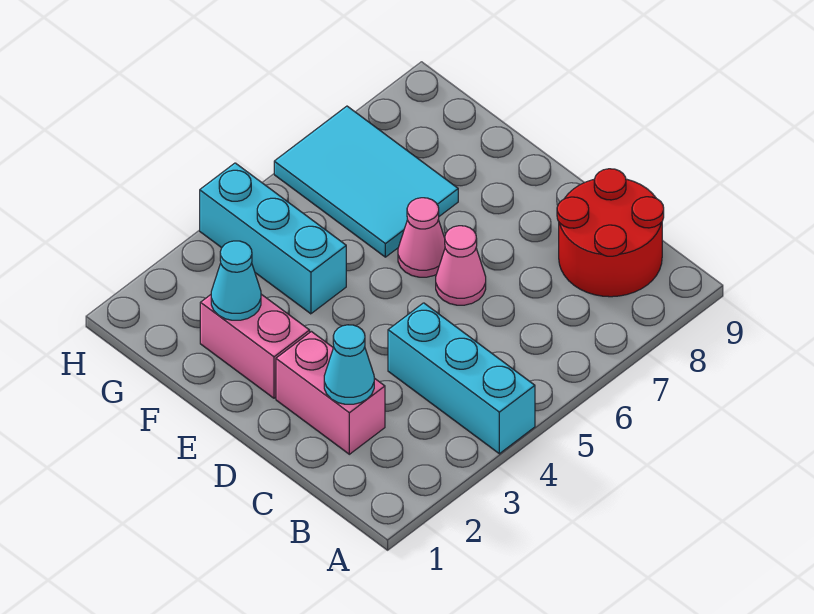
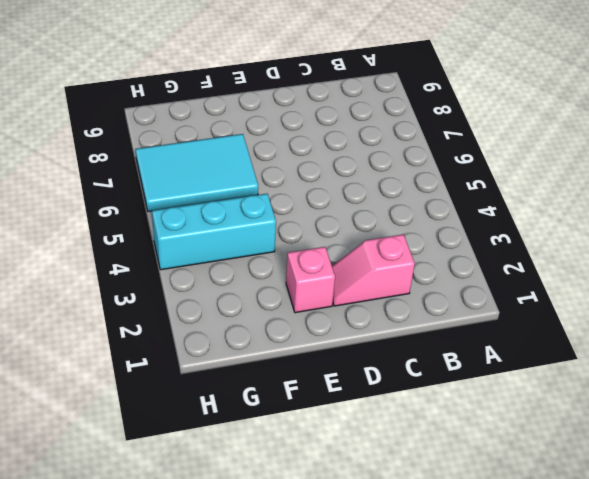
pink 1x2 slope [332,234,415,306] -> pink 1x2 brick [276,332,385,454]
pink 1x1 brick [286,247,335,313] -> pink 1x2 brick [200,294,310,398]
none -> cyan 1x3 brick [388,303,535,454]
none -> red 2x2 round brick [557,169,664,297]

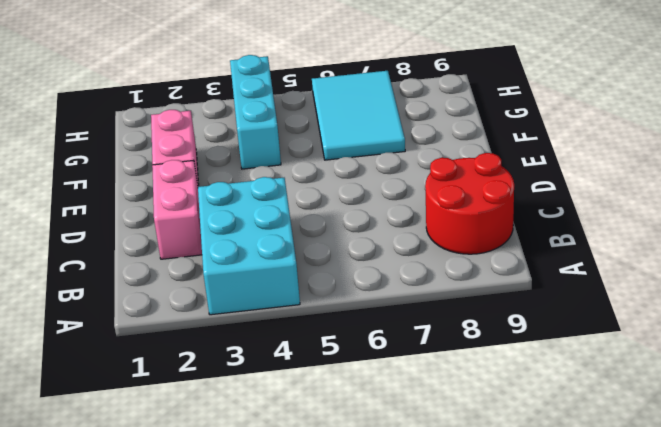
cyan 2x3 brick [198,177,300,315] -> cyan 1x3 brick [388,303,535,454]
none -> pink 1x1 cone [436,226,486,305]
none -> pink 1x1 cone [398,198,445,277]

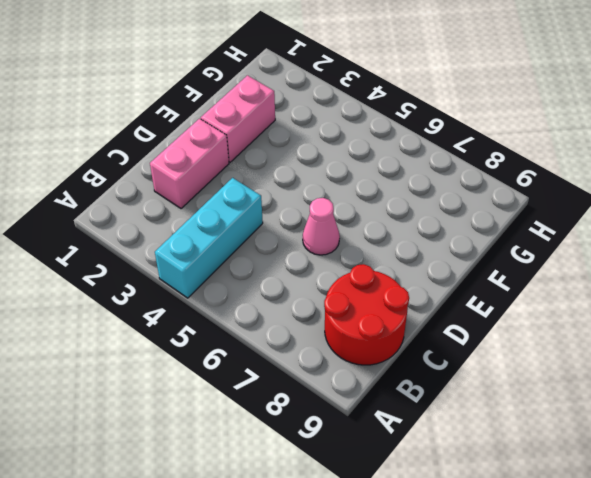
none -> pink 1x1 cone [398,198,445,277]
none -> cyan 1x3 brick [200,163,346,314]

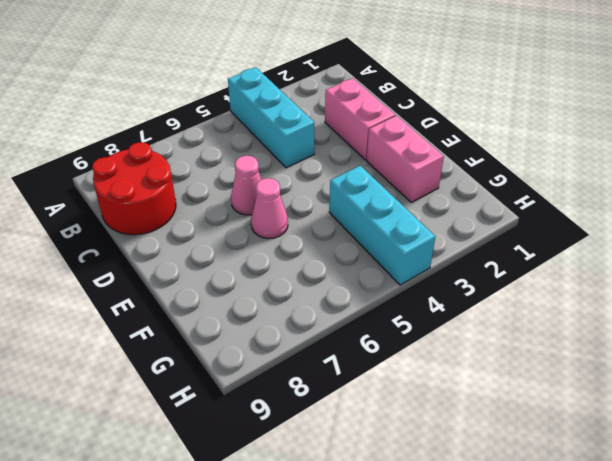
none -> cyan 2x3 tile [274,106,458,257]
none -> cyan 1x1 cone [324,325,374,404]

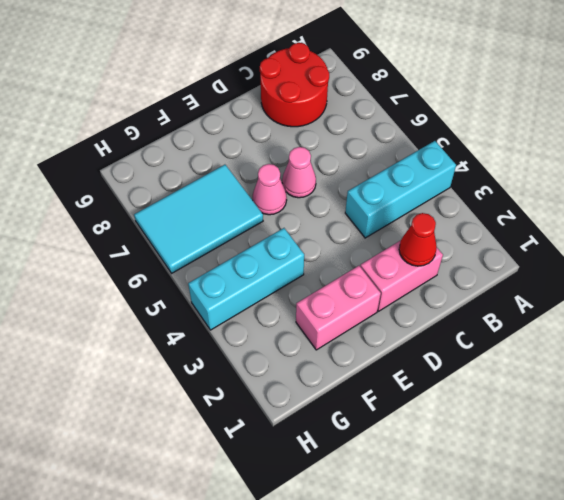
red 1x1 cone [399,213,437,266] -> cyan 1x1 cone [324,325,374,404]
none -> cyan 1x1 cone [211,241,261,320]

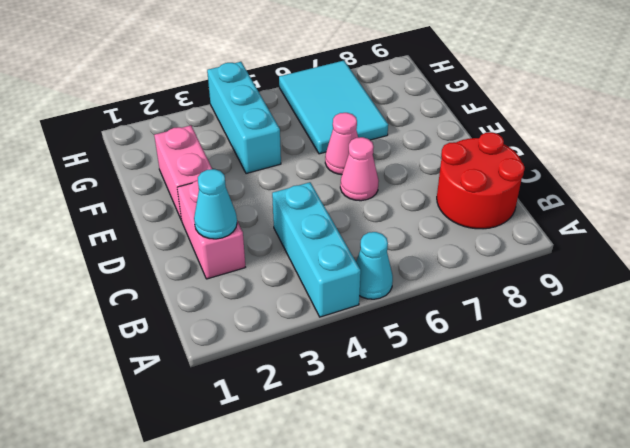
cyan 1x1 cone [356,232,393,299] -> cyan 1x1 cone moved to [211,241,261,320]

